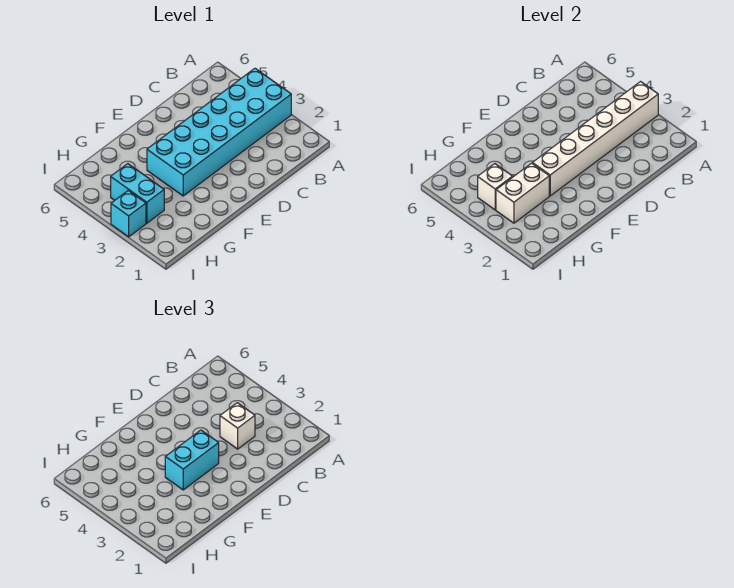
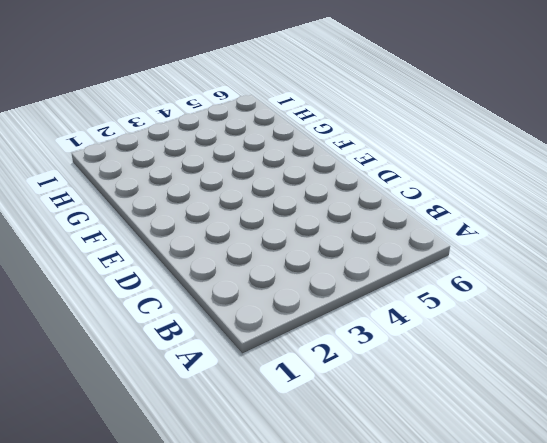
none -> cyan 2x6 brick [147,68,291,196]
none -> cyan 1x2 brick [111,164,164,223]

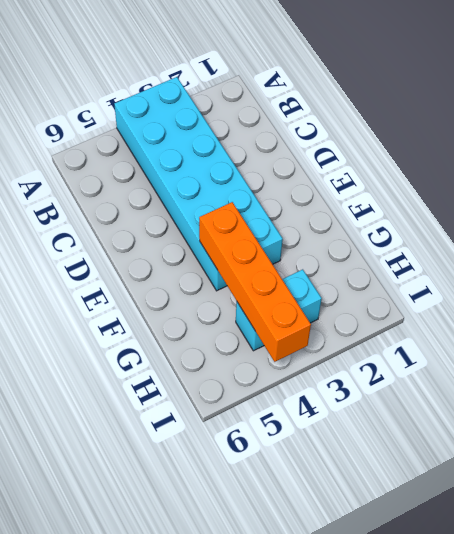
orange 1x4 brick [199,202,311,362] -> white 1x1 brick [478,164,513,210]
none -> cyan 1x1 brick [111,191,146,237]
none -> white 1x6 brick [532,82,658,196]

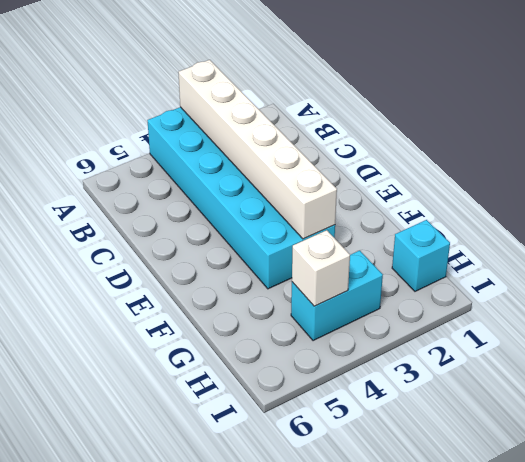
cyan 1x1 brick [392,220,450,291] -> cyan 1x1 brick moved to [111,191,146,237]
none -> white 1x2 brick [496,163,549,223]
none -> white 1x1 brick [220,403,255,449]

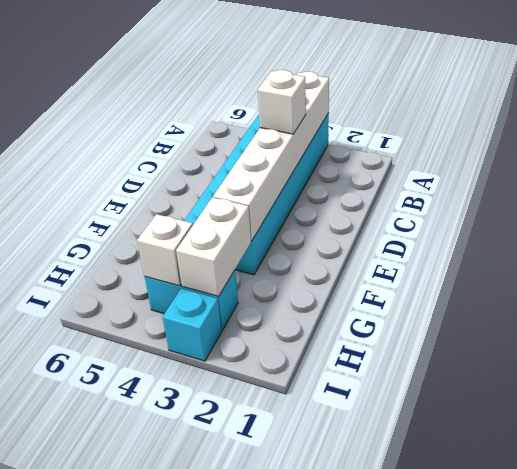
none -> cyan 1x2 brick [165,430,219,490]

